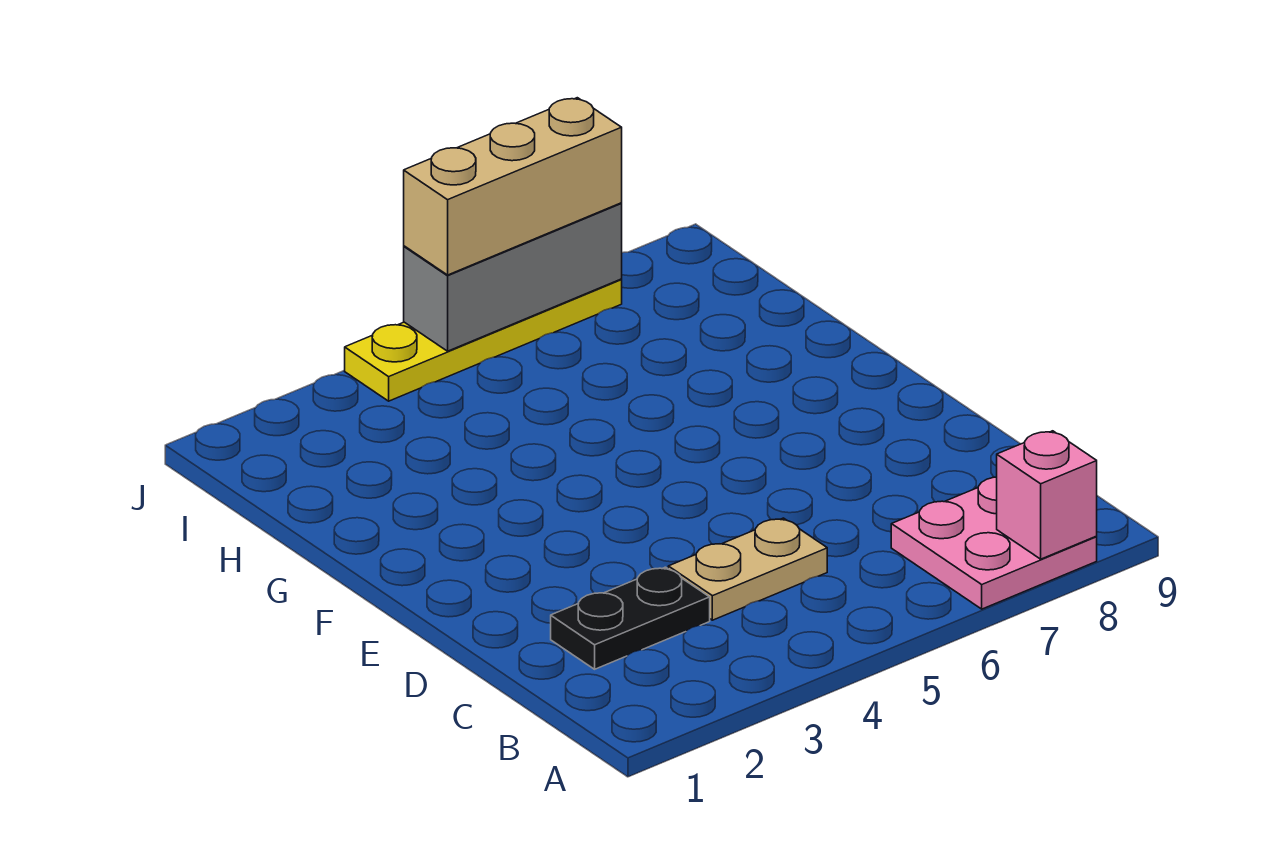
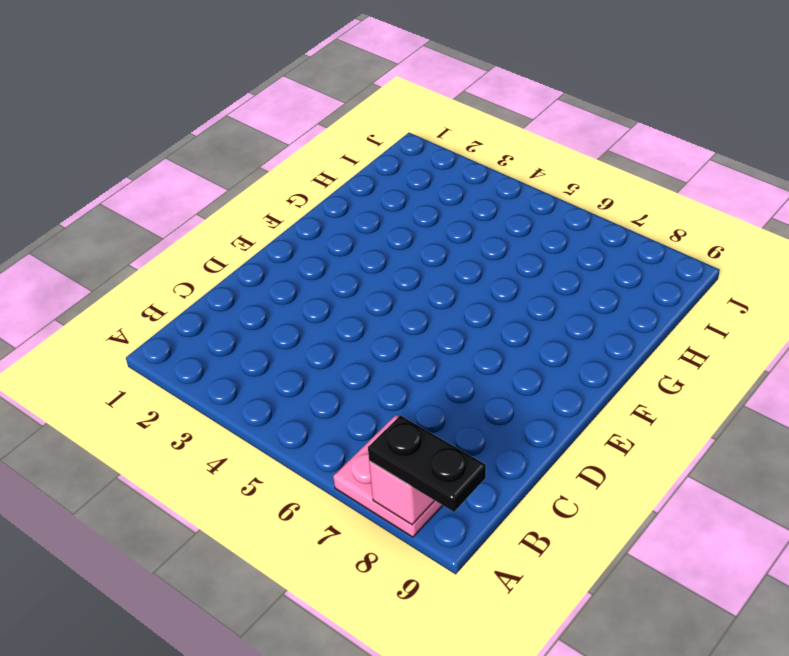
black 1x2 plate [368,415,486,512] -> black 1x2 plate moved to [551,567,710,669]
none -> tan 1x2 plate [668,518,827,620]
none -> yellow 1x4 plate [345,279,622,401]

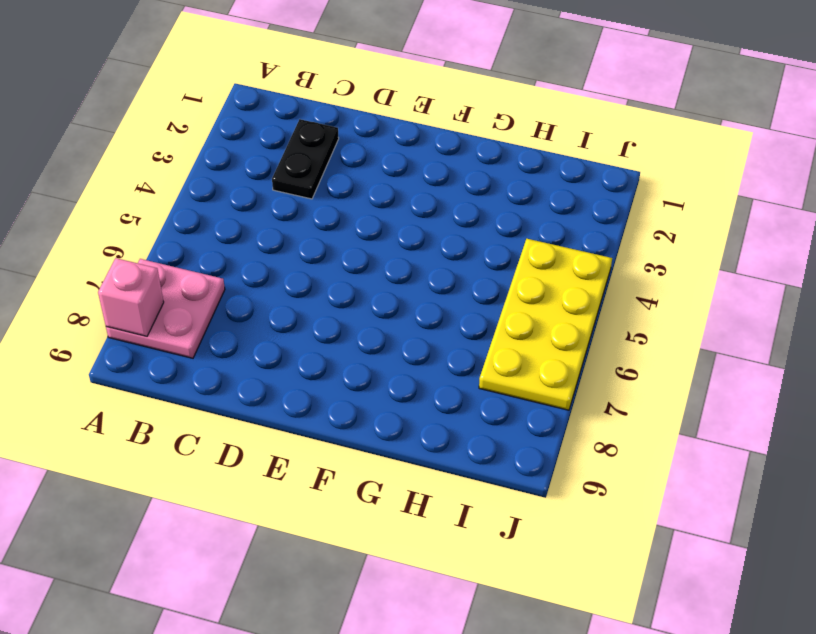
yellow 2x4 plate [479,239,612,410] -> yellow 1x4 plate [345,279,622,401]
none -> tan 1x2 plate [668,518,827,620]
none -> grey 1x3 brick [404,203,622,351]

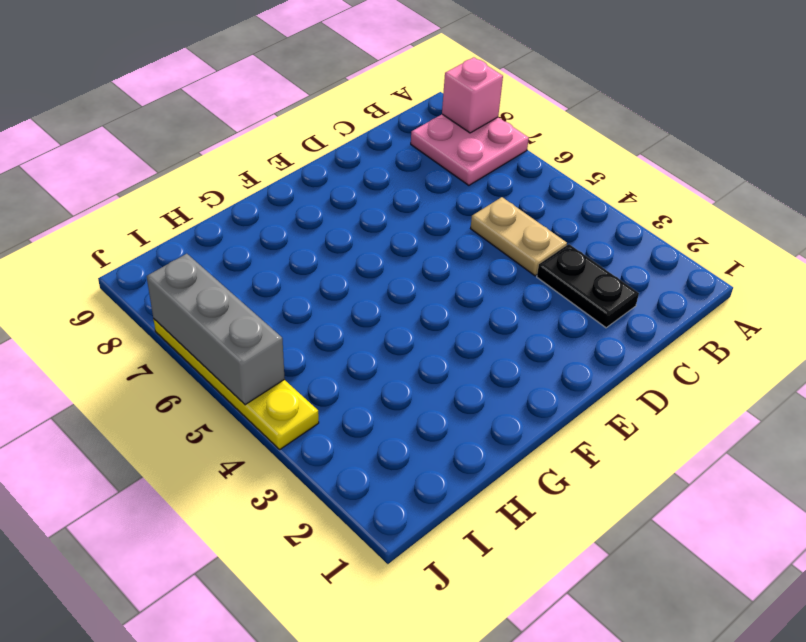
none -> tan 1x3 brick [404,98,622,275]

